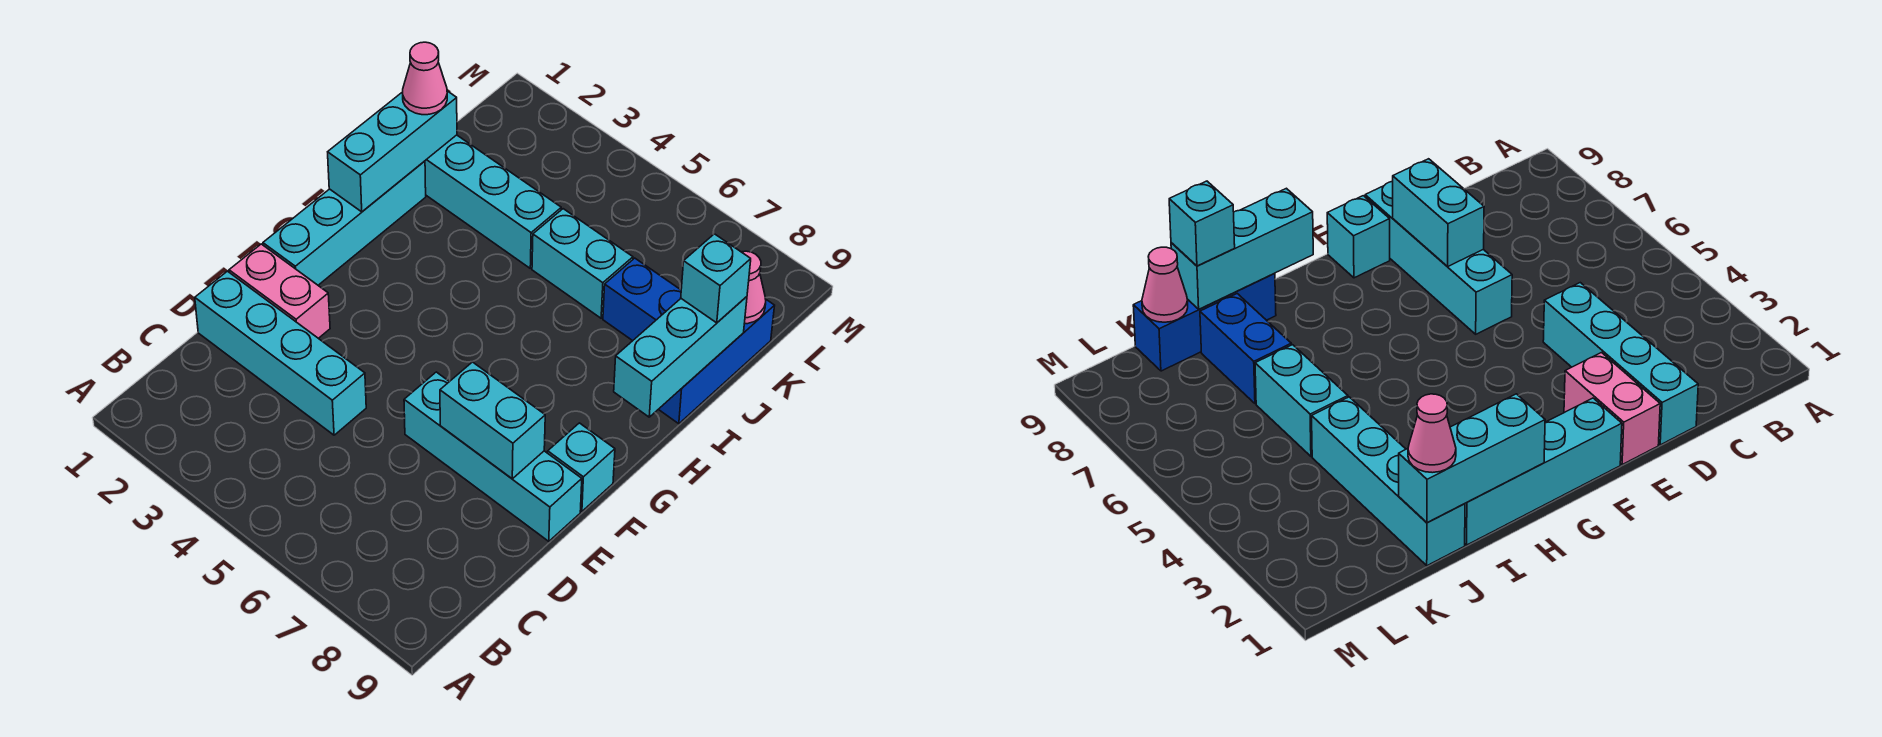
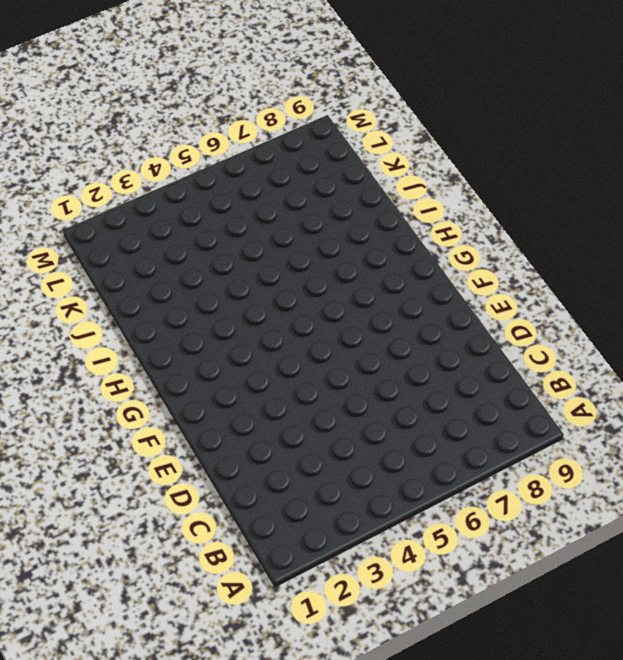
none -> cyan 1x4 brick [195,271,366,435]
none -> pink 1x2 brick [229,244,330,338]
none -> cyan 1x4 brick [404,372,582,541]

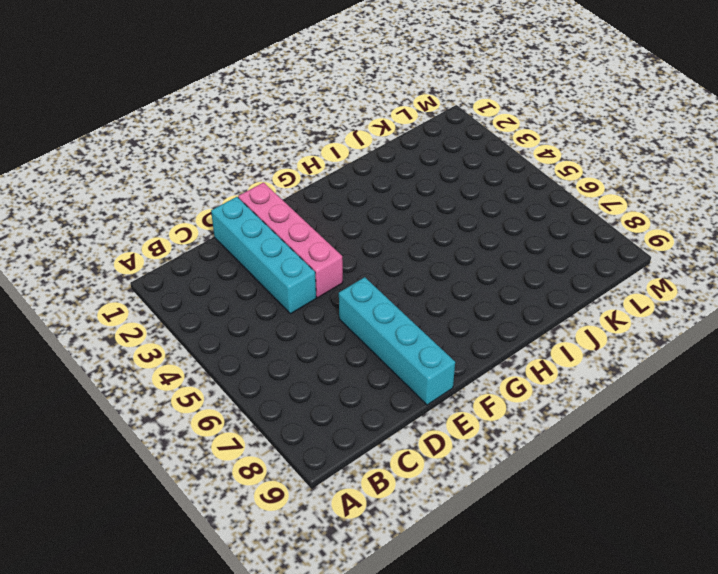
pink 1x4 brick [238,183,343,298] -> pink 1x2 brick [229,244,330,338]
none -> cyan 1x4 brick [263,161,426,285]
none -> cyan 1x1 brick [548,423,615,511]
none -> blue 1x3 brick [659,300,775,424]

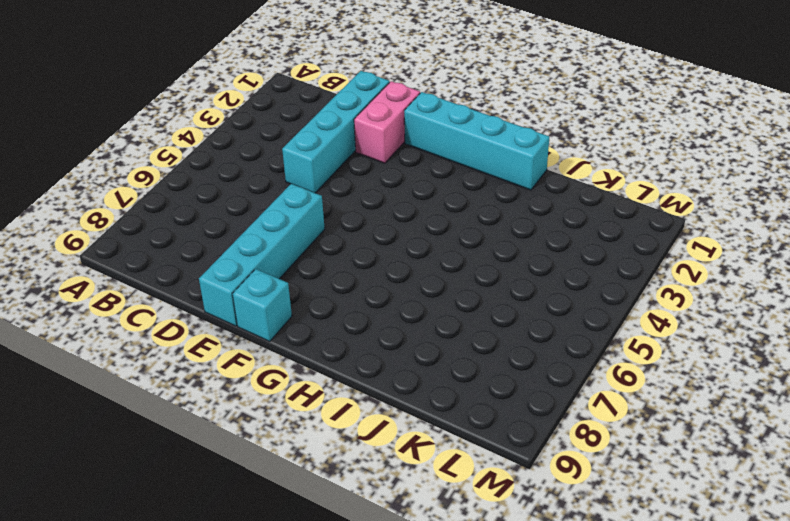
none -> blue 1x3 brick [659,300,775,424]
none -> cyan 1x4 brick [425,135,561,268]
none -> cyan 1x2 brick [532,209,633,318]

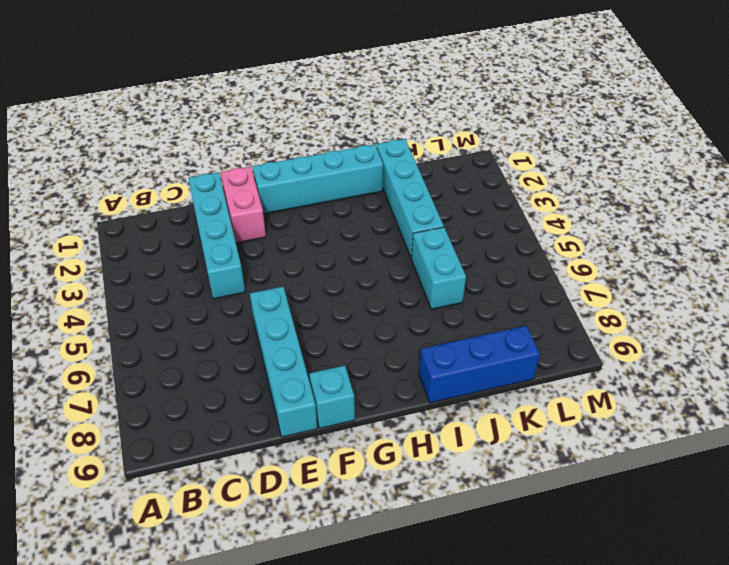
none -> blue 1x2 brick [603,258,681,341]
none -> cyan 1x2 brick [440,362,545,479]
none -> cyan 1x3 brick [328,91,457,212]

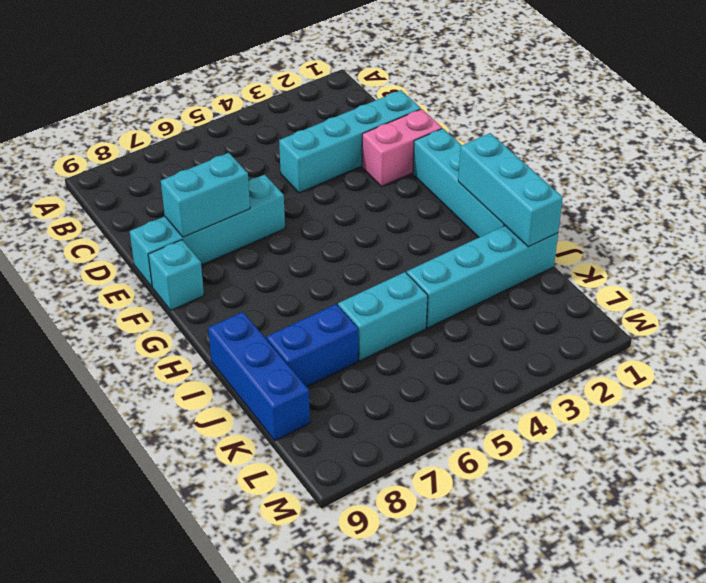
none -> cyan 1x3 brick [614,297,747,417]
none -> pink 1x1 cone [742,251,766,324]
none -> pink 1x1 cone [403,42,447,115]

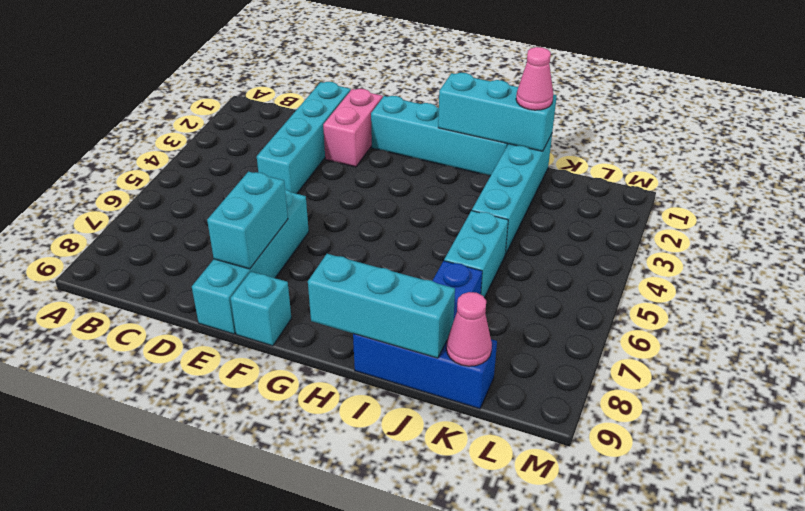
none -> cyan 1x1 brick [681,234,751,323]

